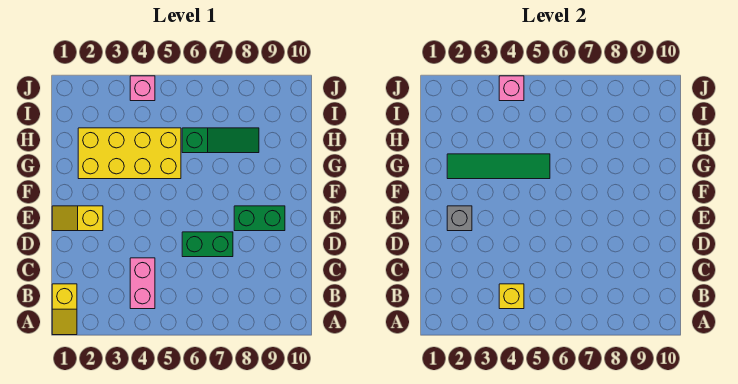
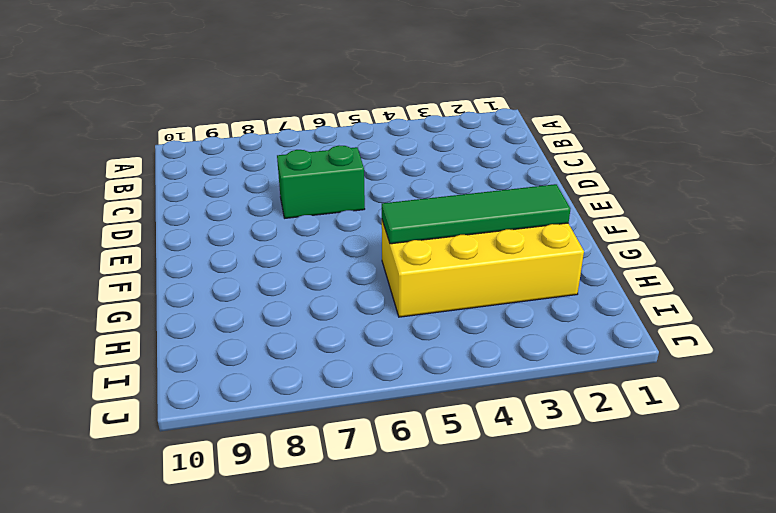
none -> yellow 1x2 slope [52,284,77,335]
none -> pink 1x2 brick [130,258,155,309]
none -> yellow 1x2 slope [52,206,103,231]

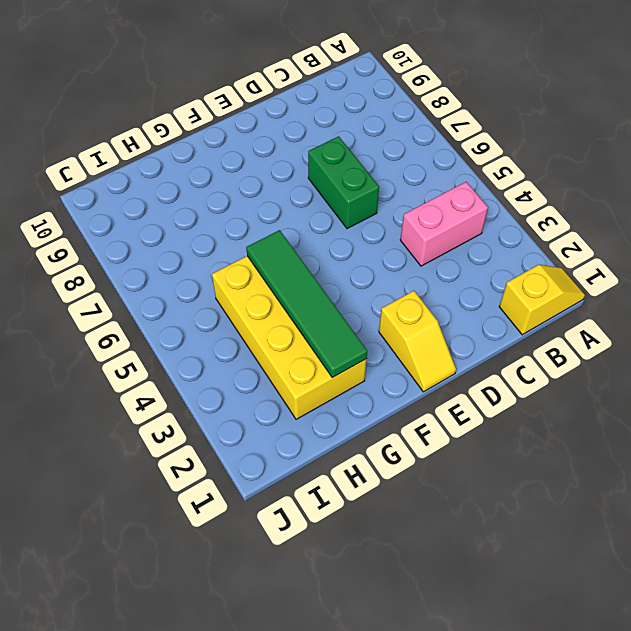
none -> green 1x2 brick [234,206,285,231]
none -> green 1x3 slope [182,128,259,153]
none -> pink 1x1 brick [130,76,155,101]

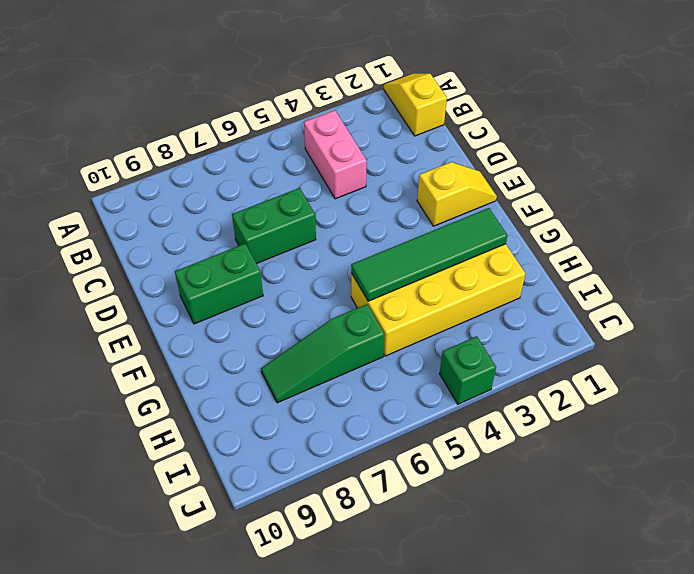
green 1x1 brick [439,336,496,404] -> pink 1x1 brick [130,76,155,101]
none -> yellow 1x1 brick [499,284,524,309]
none -> grey 1x1 brick [447,206,472,231]
none -> pink 1x1 brick [499,76,524,101]

